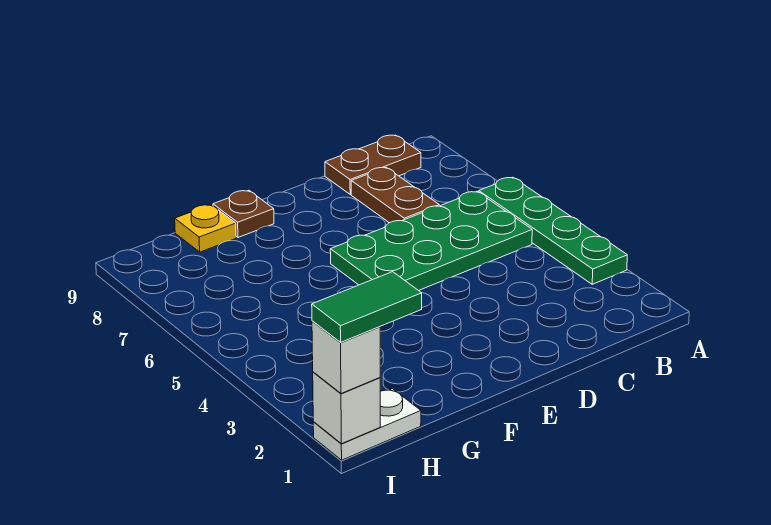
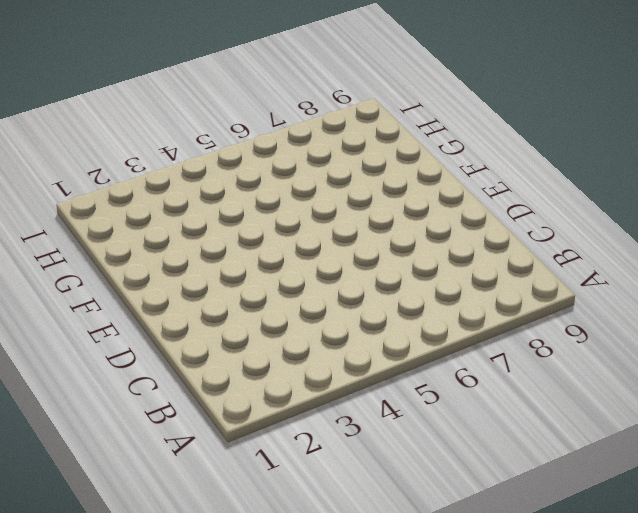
none -> green 1x4 plate [479,177,627,284]
none -> green 2x4 plate [330,191,532,291]

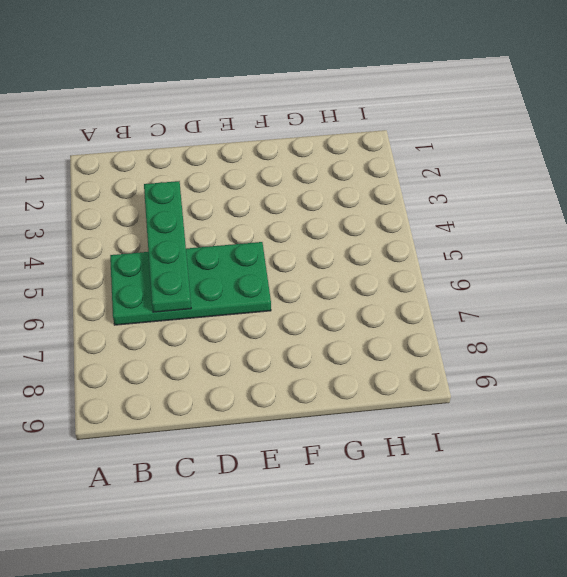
green 1x4 plate [144,181,191,312] -> green 1x4 plate moved to [479,177,627,284]
none -> brown 1x2 plate [325,135,421,194]
none -> brown 1x2 plate [351,167,439,223]

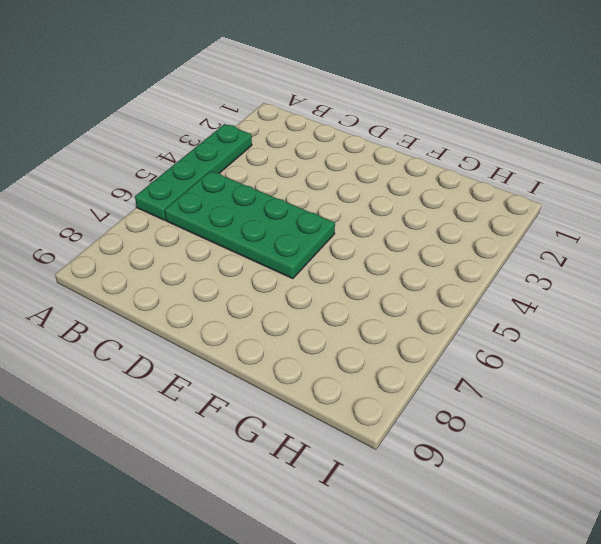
none -> brown 1x2 plate [325,135,421,194]
none -> brown 1x2 plate [351,167,439,223]

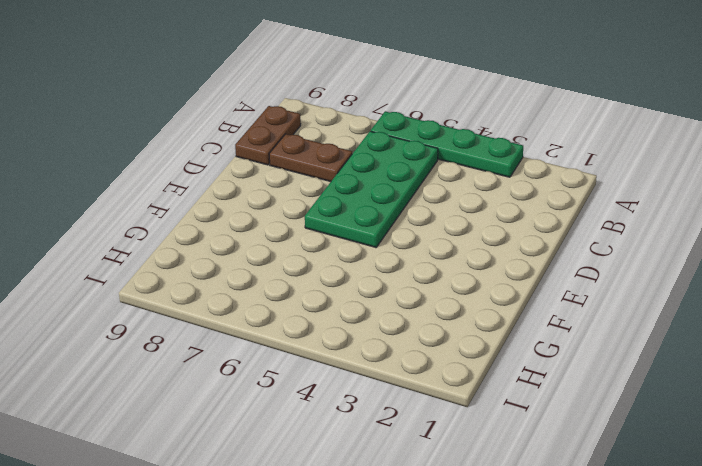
none -> brown 1x1 plate [213,190,274,237]
none -> yellow 1x1 plate [175,205,236,252]

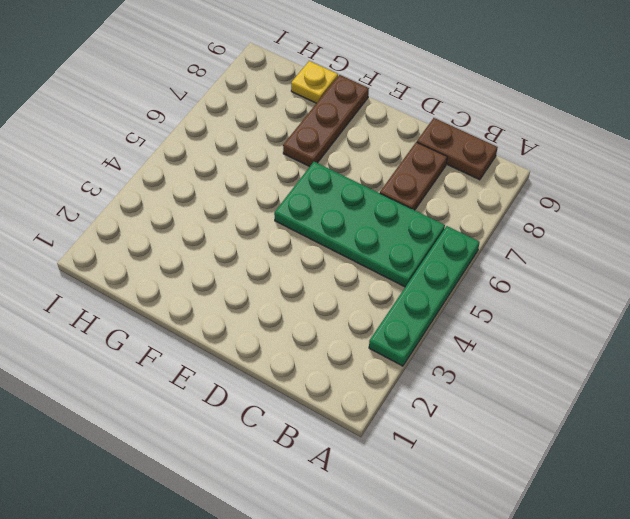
brown 1x3 plate [283,75,369,167] -> brown 1x1 plate [213,190,274,237]
none -> white 1x2 plate [313,389,421,460]
none -> white 1x1 brick [313,372,380,444]

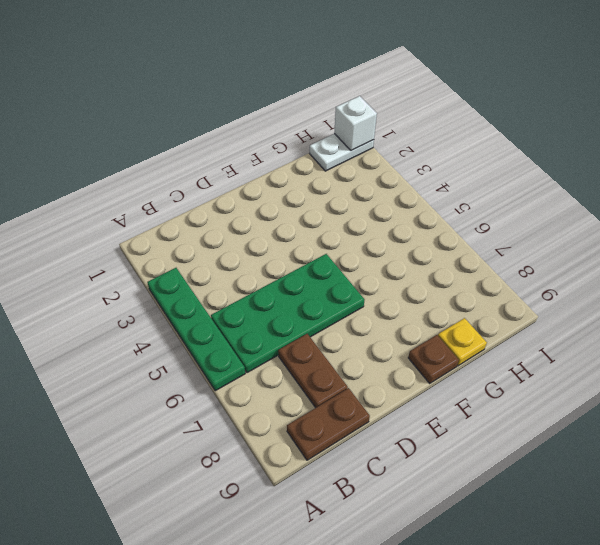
none -> white 1x1 brick [312,321,380,394]
none -> green 1x2 tile [312,272,422,343]

